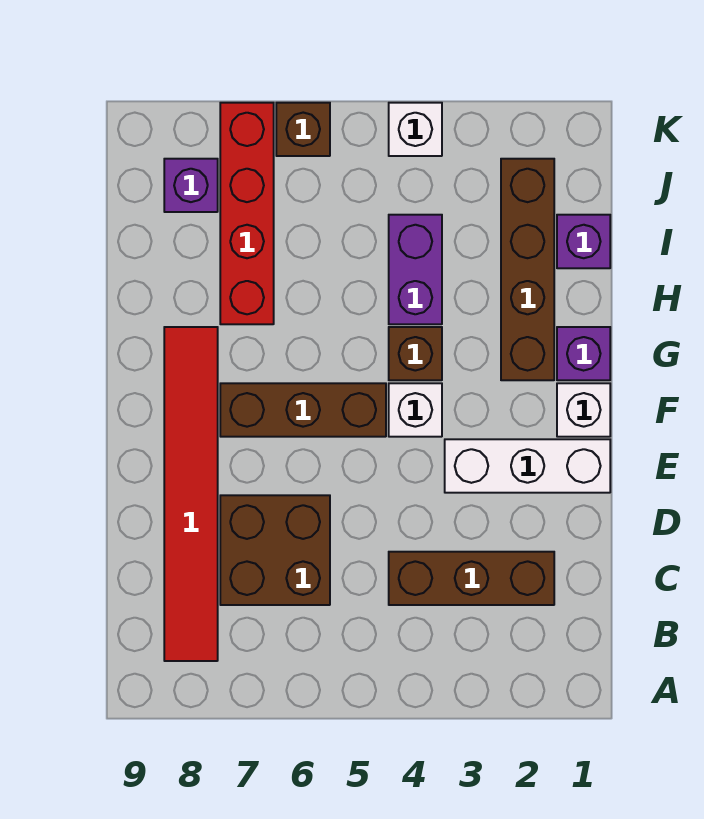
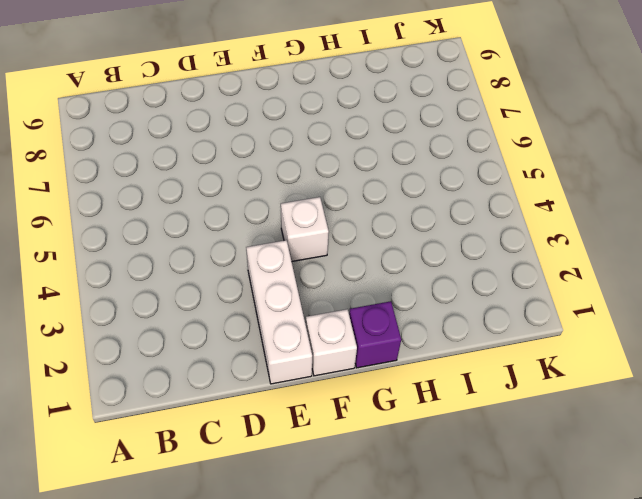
none -> red 1x6 tile [164,327,218,661]
none -> brown 1x3 brick [389,552,554,605]
none -> brown 2x2 brick [220,495,330,605]

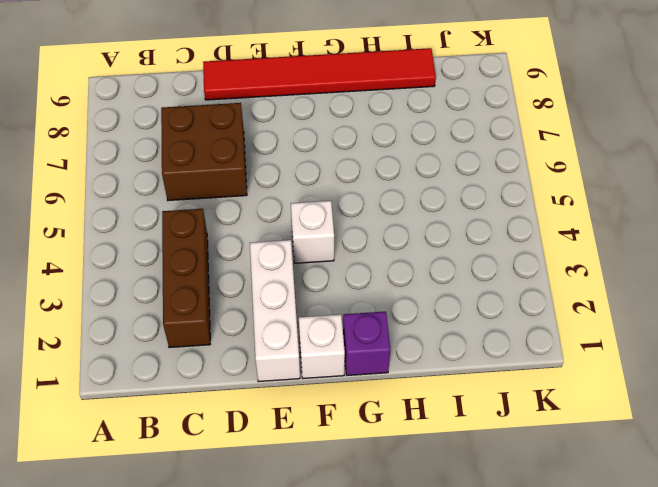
red 1x6 tile [203,48,436,100] -> red 1x6 tile moved to [164,327,218,661]
none -> brown 1x3 brick [220,383,386,437]
none -> brown 1x4 brick [501,159,554,380]
none -> brown 1x1 brick [389,327,442,380]

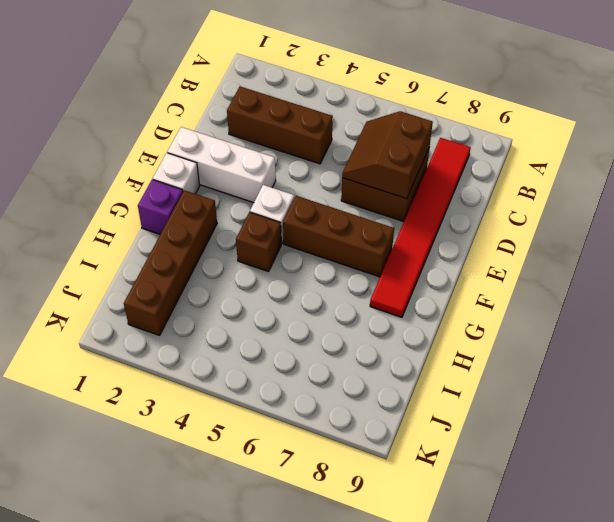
brown 2x2 slope [342,111,433,199] -> none
none -> purple 1x2 brick [389,215,442,324]
none -> red 1x4 brick [220,103,274,324]
none -> purple 1x1 brick [557,215,610,268]

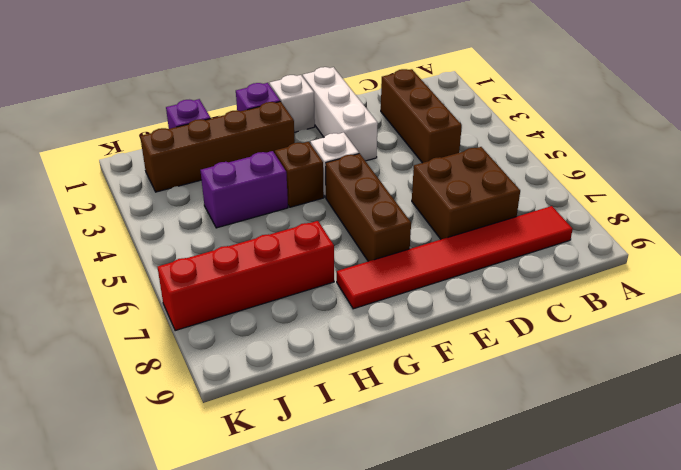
none -> purple 1x1 brick [164,159,218,212]
none -> white 1x1 brick [389,103,442,156]
none -> brown 1x1 brick [276,103,330,156]

